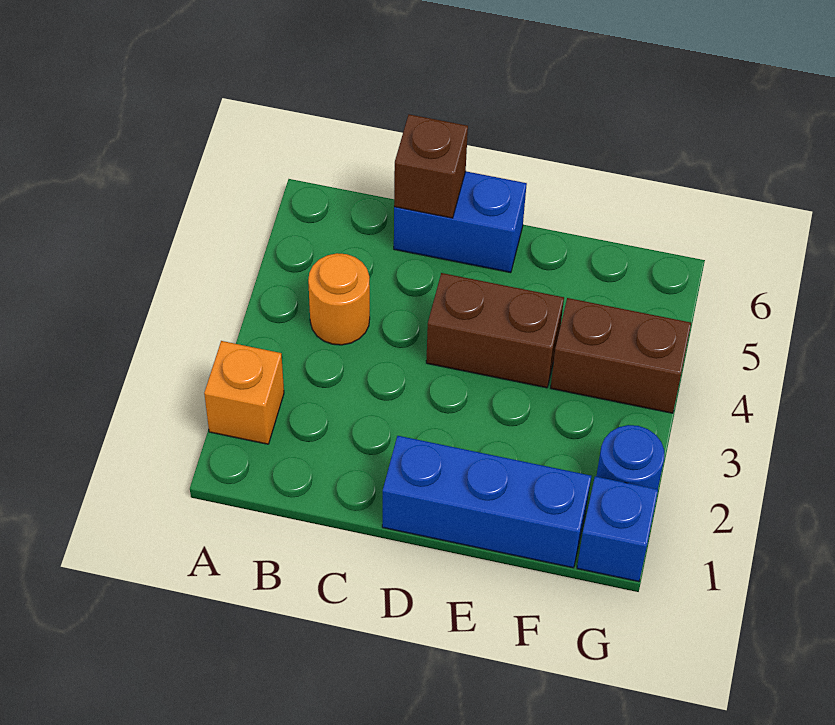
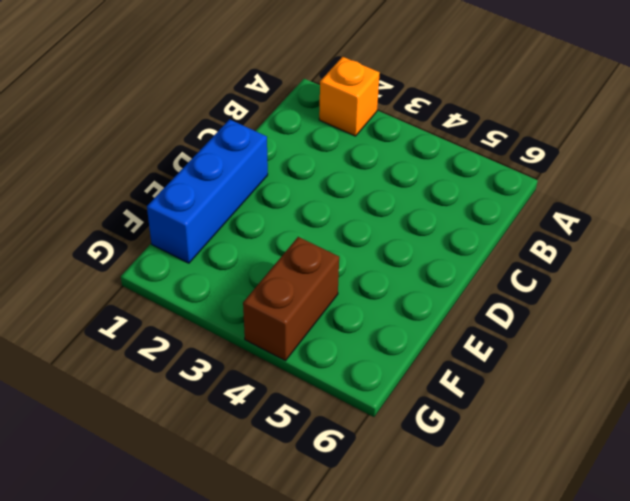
none -> orange 1x1 round brick [308,253,370,345]
none -> blue 1x2 brick [394,171,527,273]

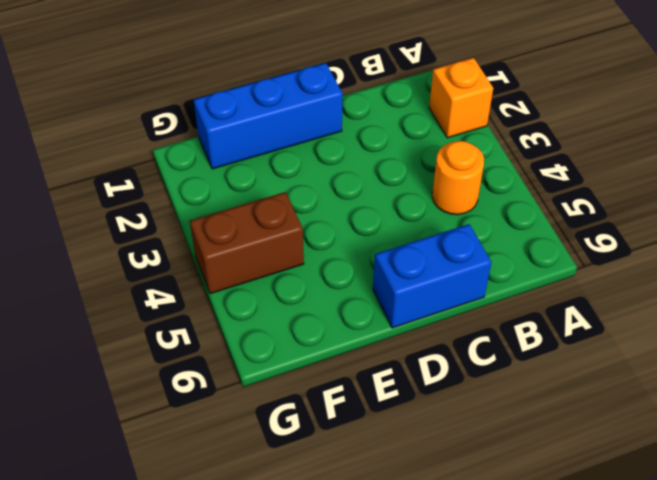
none -> brown 1x2 brick [426,273,564,388]
none -> blue 1x1 brick [577,476,658,582]

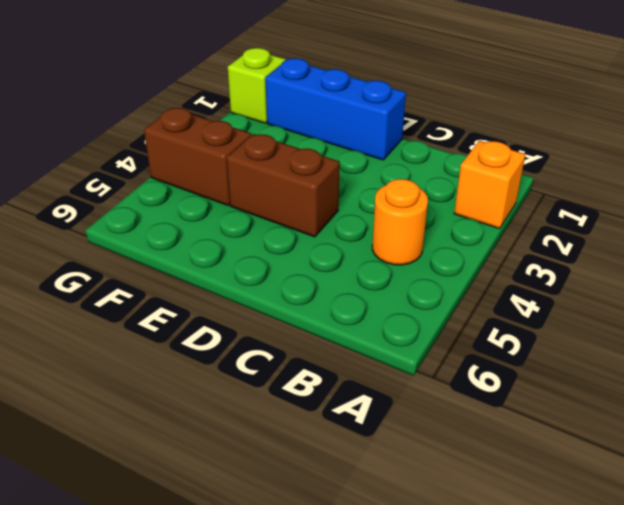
lime 1x1 brick [228,48,286,123] -> blue 1x1 brick [577,476,658,582]
none -> blue 1x2 brick [394,171,527,273]
none -> blue 1x1 round brick [596,425,664,489]

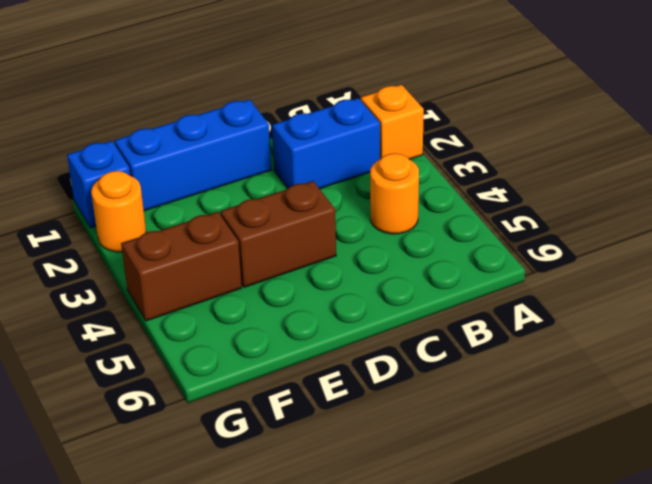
blue 1x2 brick [272,98,380,189] -> blue 1x2 brick moved to [394,171,527,273]
orange 1x1 round brick [91,171,146,252] -> blue 1x1 round brick [596,425,664,489]
none -> brown 1x1 brick [394,114,468,218]

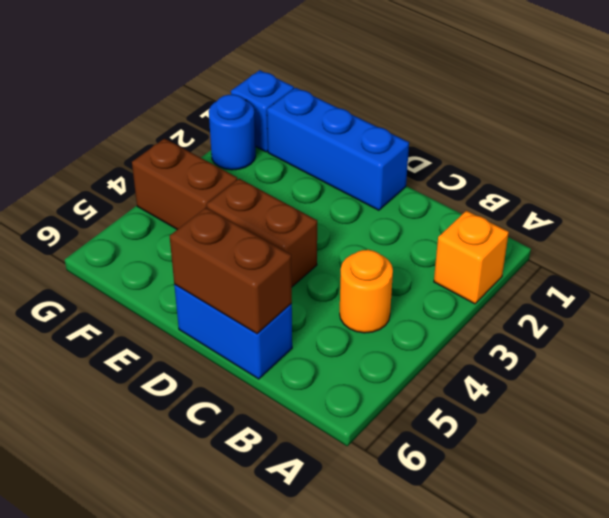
brown 1x2 brick [170,207,292,334] -> brown 1x1 brick [394,114,468,218]

